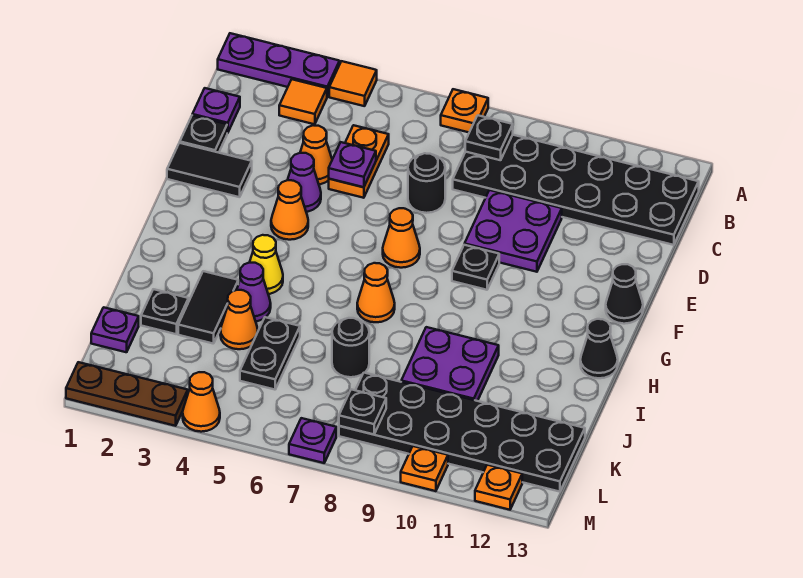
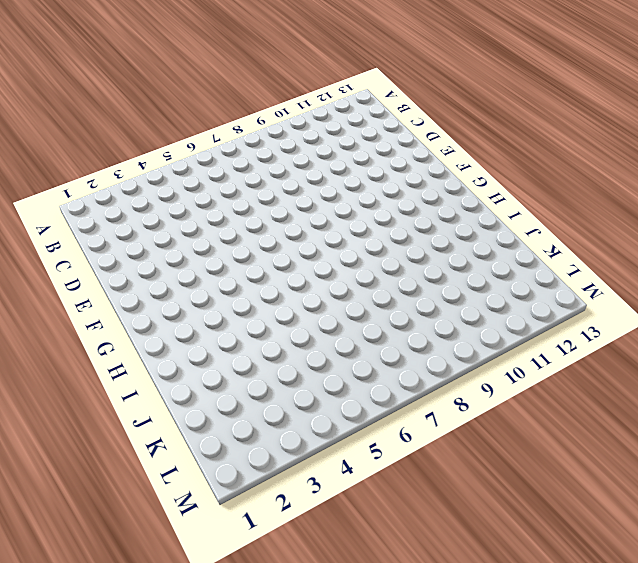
none -> purple 1x3 plate [218,33,340,97]
none -> orange 1x1 tile [329,61,377,106]
none -> orange 1x1 plate [441,89,488,132]
none -> orange 1x1 tile [279,79,327,124]

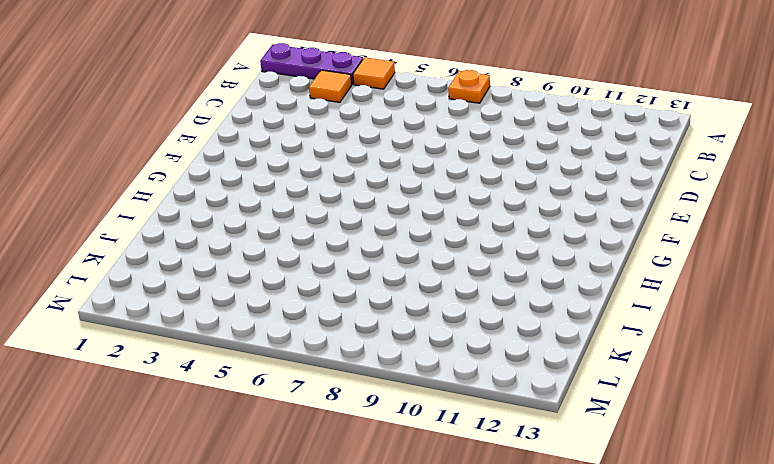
none -> black 2x6 plate [453,135,699,245]
none -> purple 1x1 plate [192,88,240,133]
none -> orange 1x2 plate [329,125,389,198]
none -> black 1x1 plate [180,116,227,153]

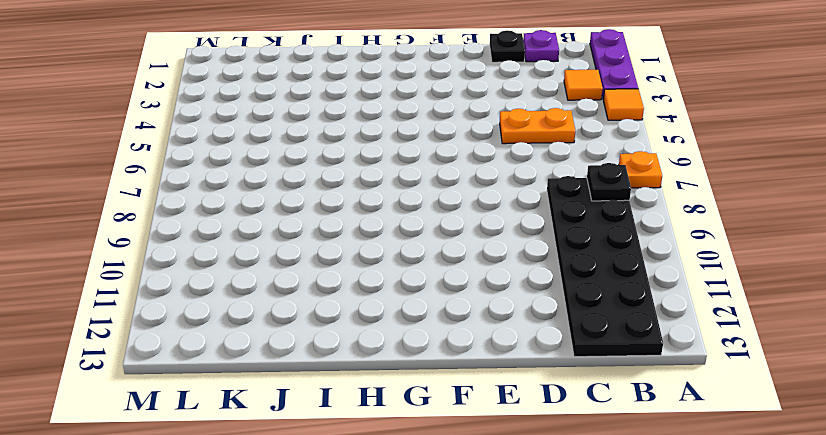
none -> orange 1x1 cone [300,125,332,184]
none -> black 1x1 round brick [408,153,445,213]
none -> purple 2x2 plate [465,190,562,272]
none -> black 1x2 tile [167,143,252,197]

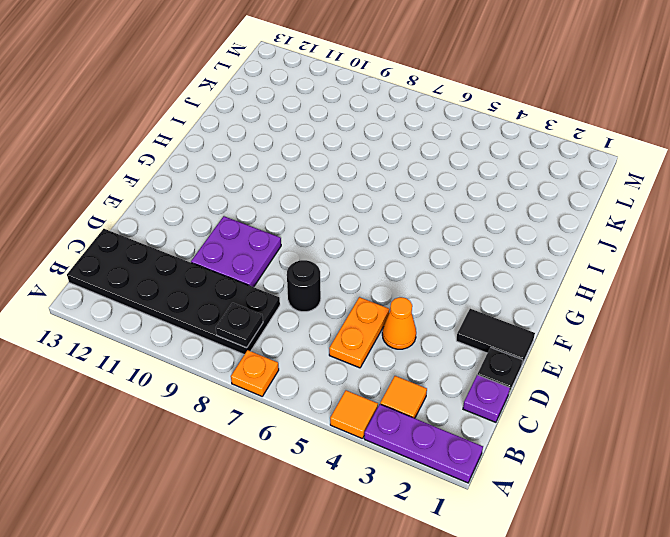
none -> purple 1x1 cone [288,153,321,212]
none -> orange 1x1 cone [271,180,308,240]
none -> orange 1x1 cone [383,208,420,268]
none -> black 1x1 plate [452,245,499,290]

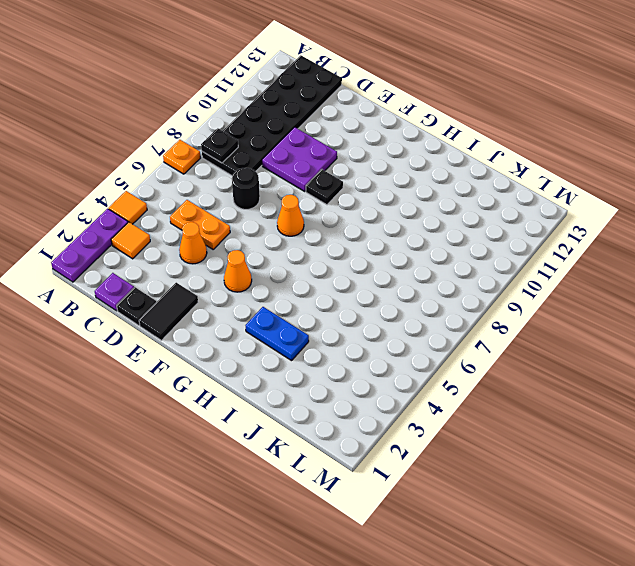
blue 1x2 plate [246,307,309,361] -> black 1x2 tile [178,271,238,344]
none -> purple 1x1 cone [288,153,321,212]
none -> black 1x1 cone [606,264,643,324]
none -> yellow 1x1 cone [249,235,283,294]
none -> orange 1x1 cone [357,263,395,322]

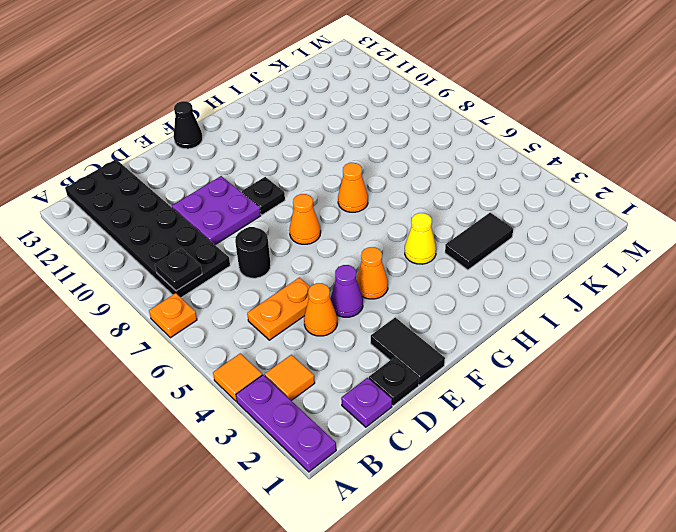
none -> black 1x1 cone [580,319,618,378]
none -> purple 1x1 cone [237,263,271,321]
none -> purple 2x2 plate [401,327,499,401]
none -> black 1x1 plate [141,289,189,334]

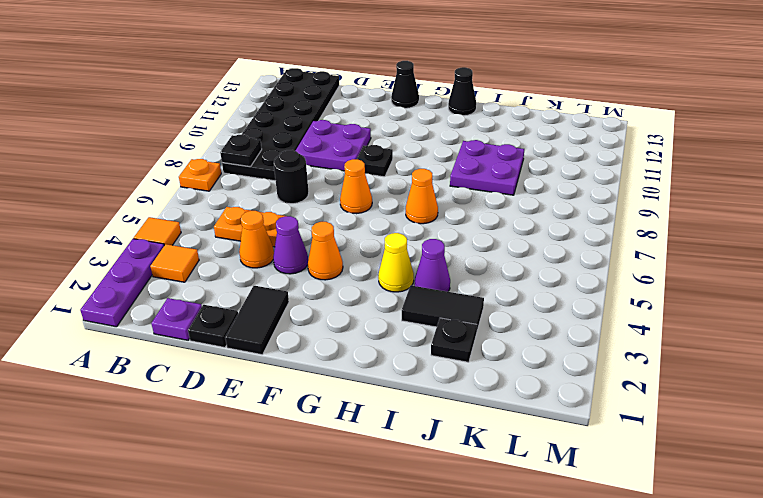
none -> orange 1x1 cone [220,290,258,349]
none -> black 1x2 plate [240,317,300,390]
none -> black 1x1 round brick [332,318,369,377]
none -> purple 1x1 plate [91,307,139,352]

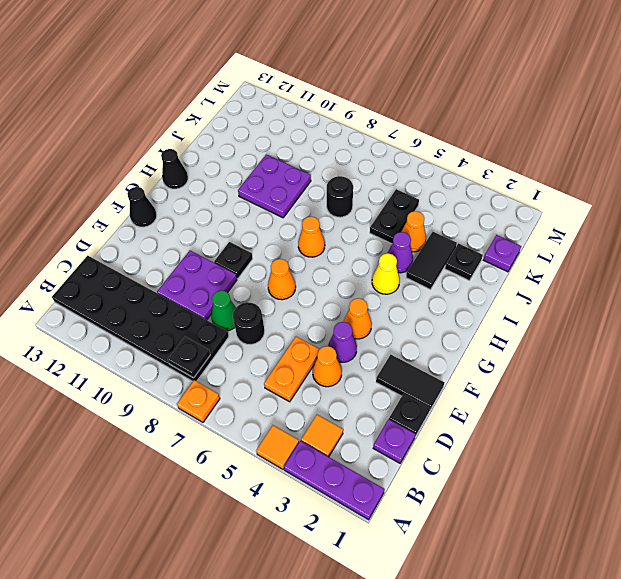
green 1x1 cone [211,290,236,331] -> none
none -> black 2x6 plate [339,373,585,492]
none -> brown 1x3 plate [66,362,188,426]
none -> orange 1x1 cone [183,372,220,432]
none -> purple 1x1 plate [289,418,336,463]

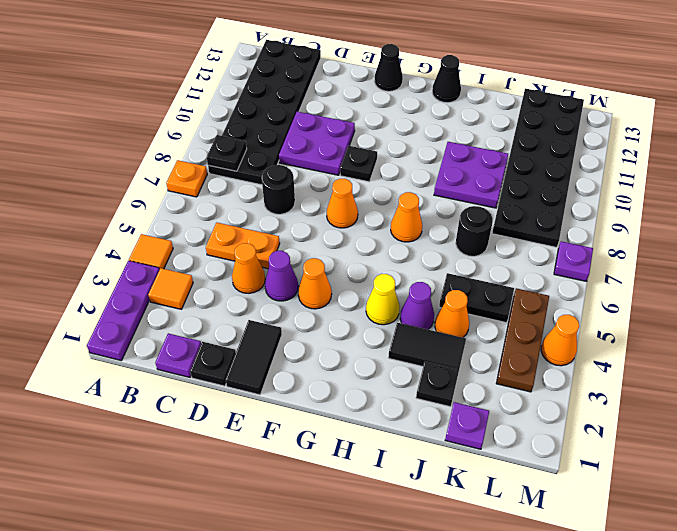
brown 1x3 plate [496,288,549,392] -> brown 1x3 plate moved to [66,362,188,426]
none -> orange 1x1 plate [401,446,448,491]
none -> orange 1x1 plate [475,465,522,510]
none -> purple 1x1 plate [329,142,376,187]
none -> black 1x1 plate [339,389,386,434]

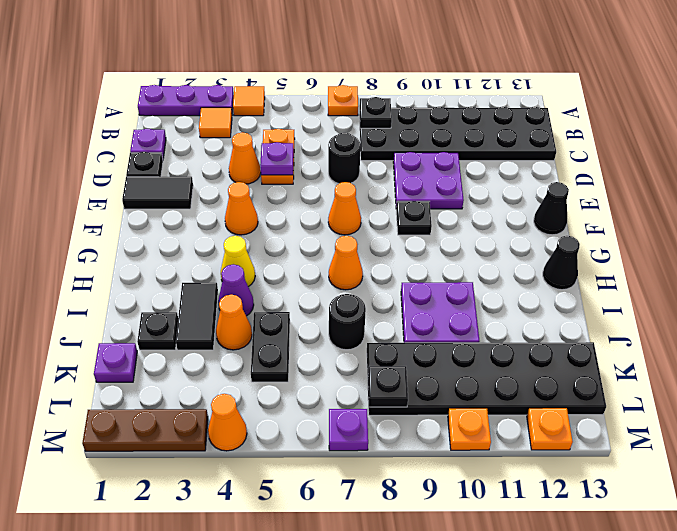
none -> purple 1x1 cone [288,153,321,212]

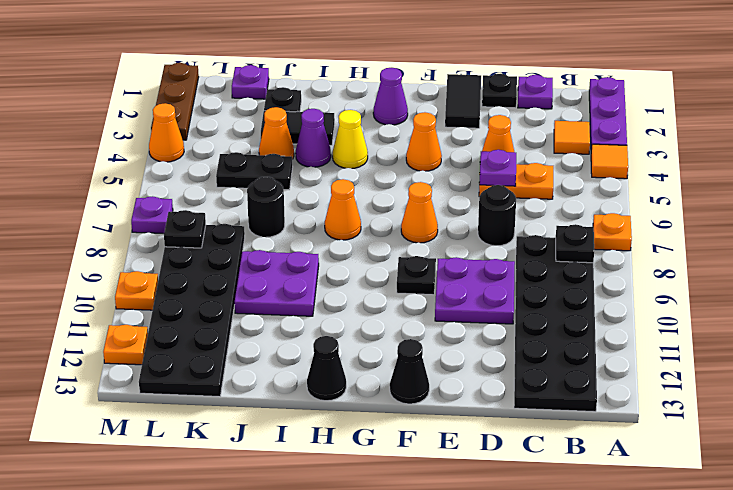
purple 1x1 cone [373,68,408,125] -> purple 1x1 cone moved to [288,153,321,212]

